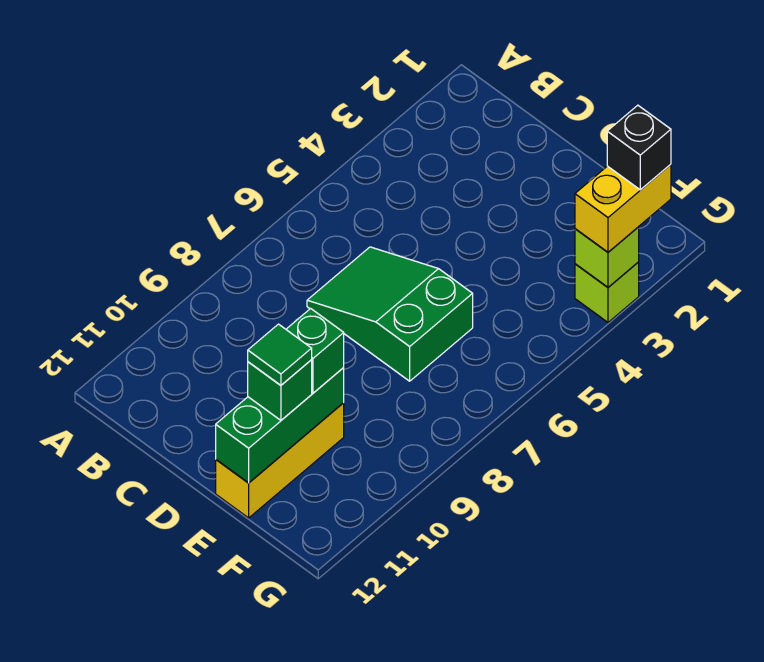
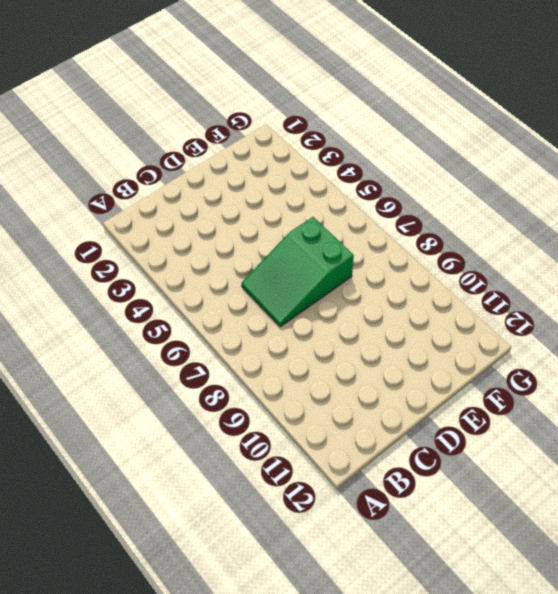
none -> yellow 1x3 brick [216,403,344,518]
none -> lime 1x1 brick [575,262,639,322]

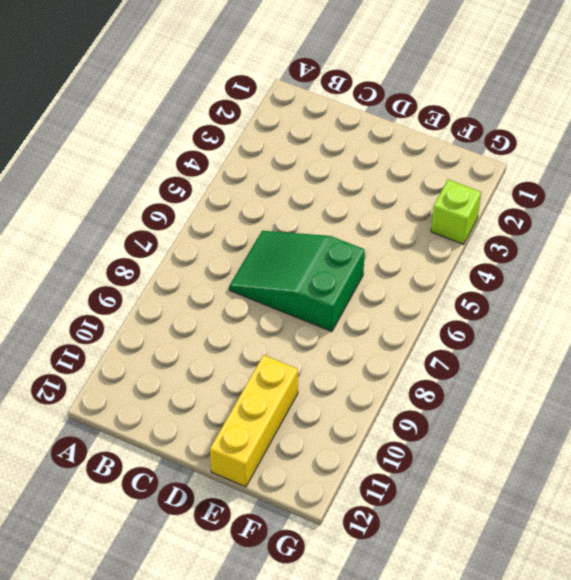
none -> green 1x3 brick [216,368,344,483]
none -> lime 1x1 brick [575,227,639,287]

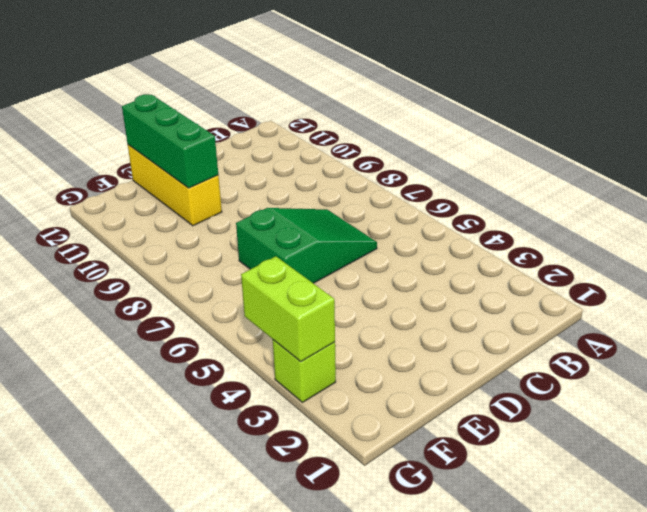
lime 1x2 brick [241,256,335,362] -> lime 1x1 brick [575,227,639,287]
none -> green 1x1 brick [286,309,344,393]
none -> green 1x1 brick [248,360,312,420]

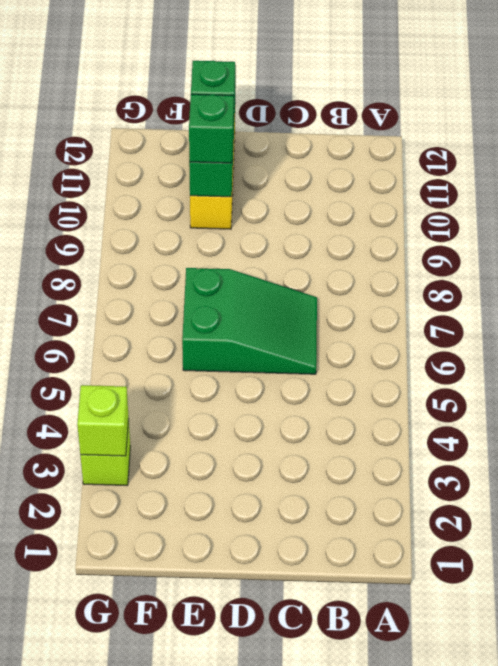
none -> yellow 1x2 brick [575,164,671,252]
none -> green 1x1 tile [248,324,312,385]

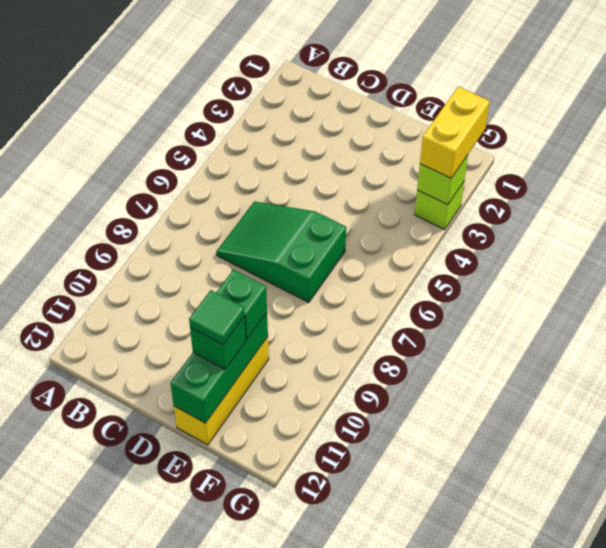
none -> black 1x1 brick [607,105,671,190]

